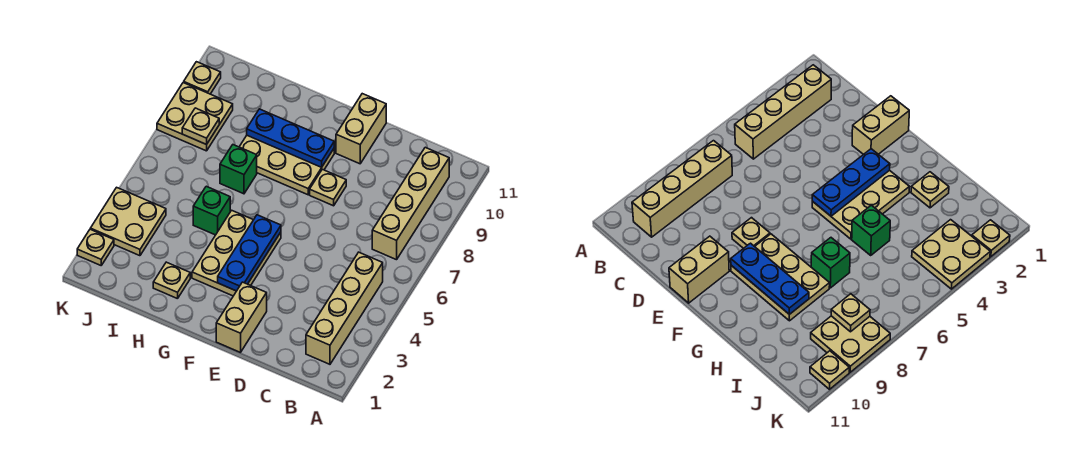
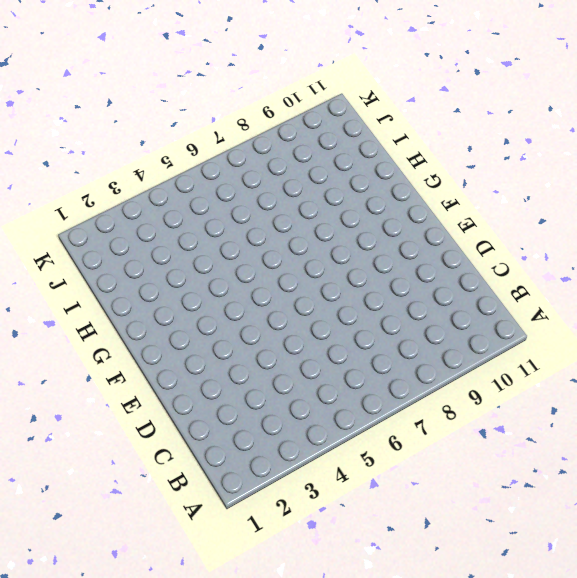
none -> tan 1x4 brick [306,252,383,364]
none -> tan 1x4 brick [372,147,449,260]
none -> tan 1x2 brick [216,282,267,352]

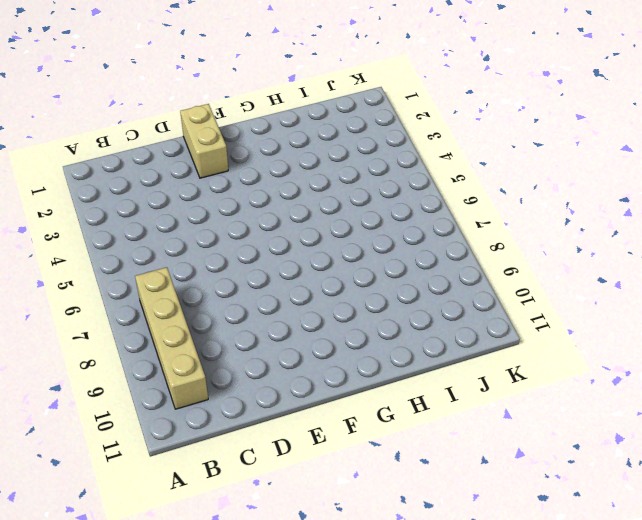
none -> tan 1x4 brick [306,252,383,364]
none -> tan 1x1 plate [310,169,346,206]
none -> tan 1x2 brick [336,94,386,164]

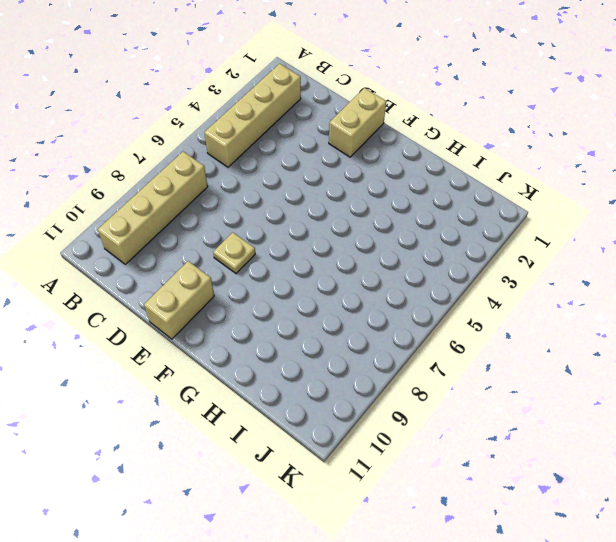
none -> tan 2x3 plate [192,210,281,296]
none -> tan 2x3 plate [239,135,334,195]
none -> tan 1x1 plate [153,262,190,299]

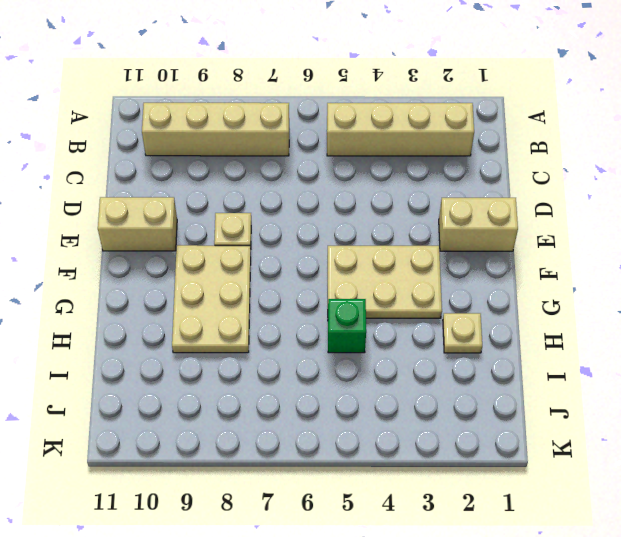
none -> green 1x1 brick [220,145,257,194]
none -> tan 2x2 plate [90,187,166,256]
none -> tan 2x2 plate [157,83,233,151]

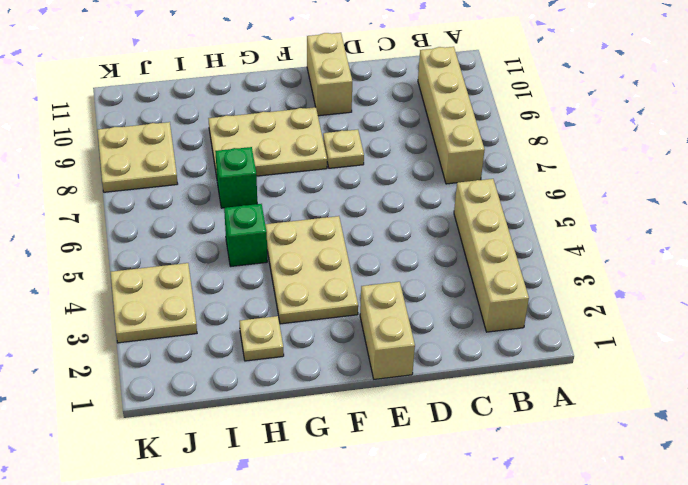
none -> tan 1x1 plate [77,229,114,265]
none -> tan 1x1 plate [184,62,221,94]
none -> blue 1x3 plate [218,215,281,291]

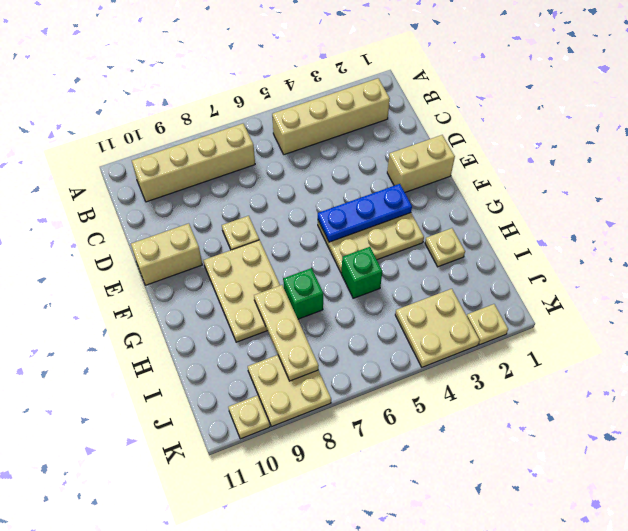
tan 1x3 plate [254,285,319,381] -> tan 1x1 plate [182,108,219,145]
none -> blue 1x3 plate [247,109,334,167]

